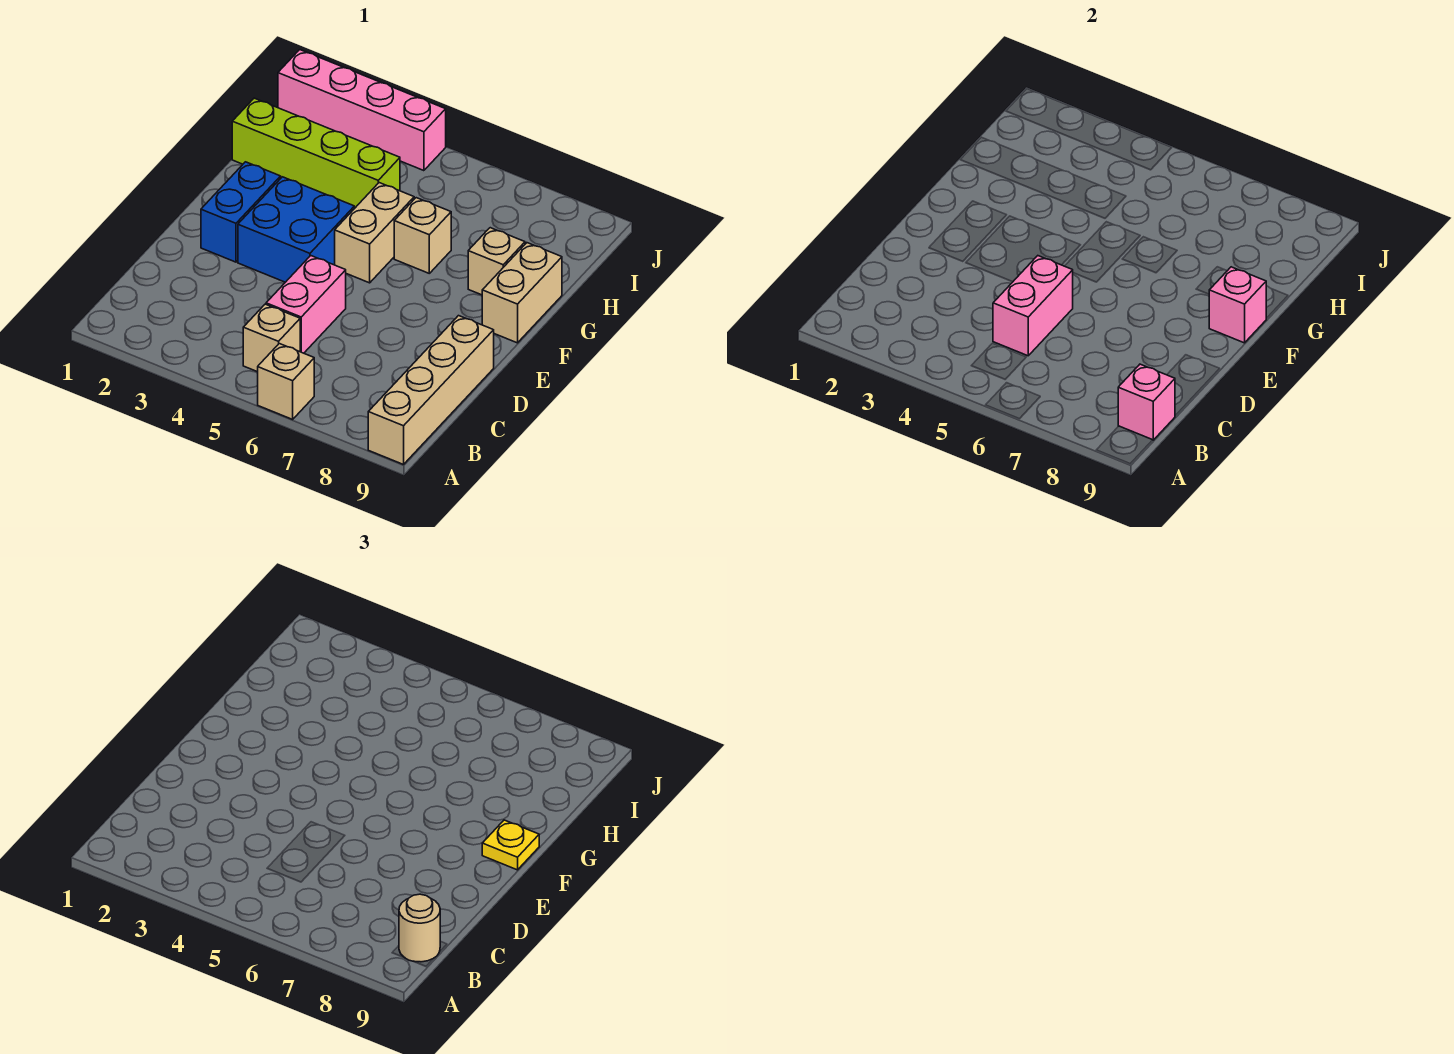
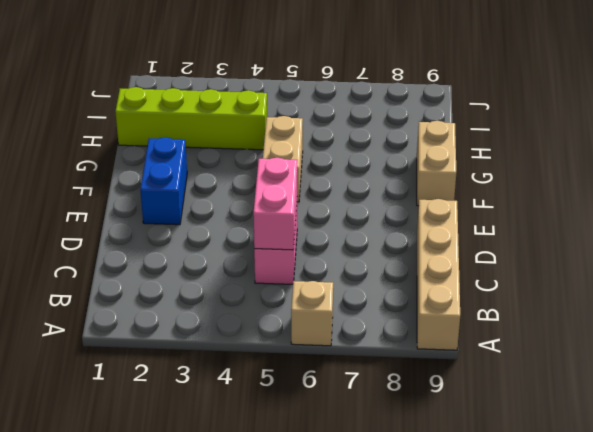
none -> tan 1x1 brick [243,304,300,372]
none -> blue 2x2 brick [238,177,354,282]
none -> tan 1x1 brick [394,198,451,273]

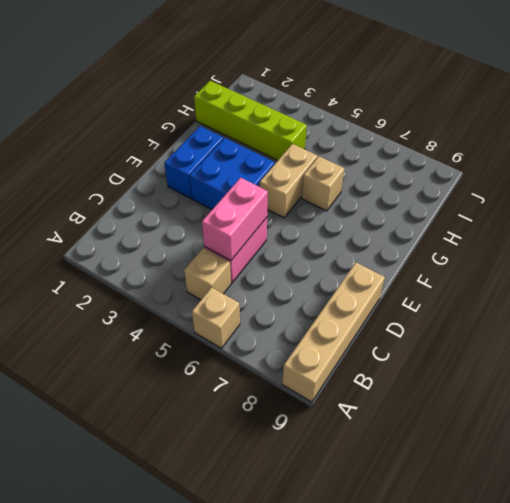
none -> tan 1x2 brick [482,243,562,343]
none -> tan 1x1 brick [468,228,525,295]
none -> pink 1x4 brick [278,50,446,171]

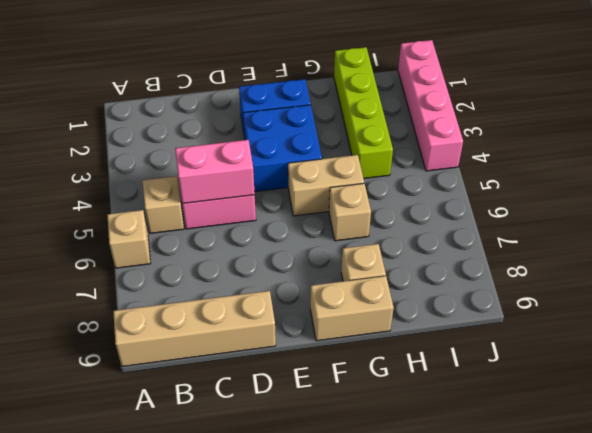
none -> pink 1x1 brick [1118,364,1175,440]
none -> pink 1x1 brick [1209,267,1266,343]
none -> tan 1x1 round brick [399,894,440,962]

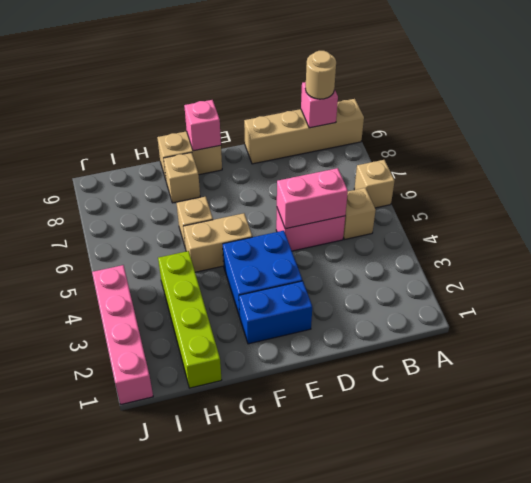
none -> yellow 1x1 plate [482,820,539,870]

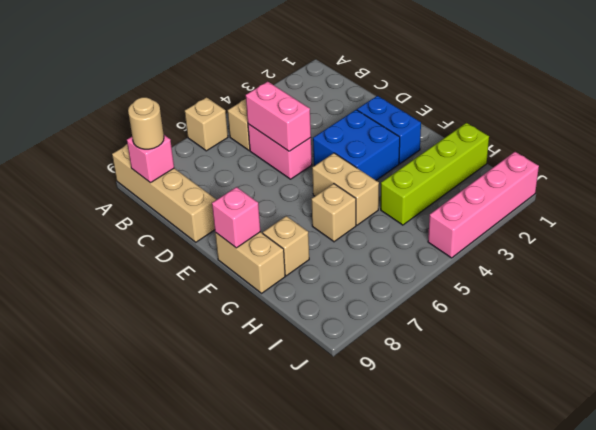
none -> yellow 1x1 plate [482,820,539,870]

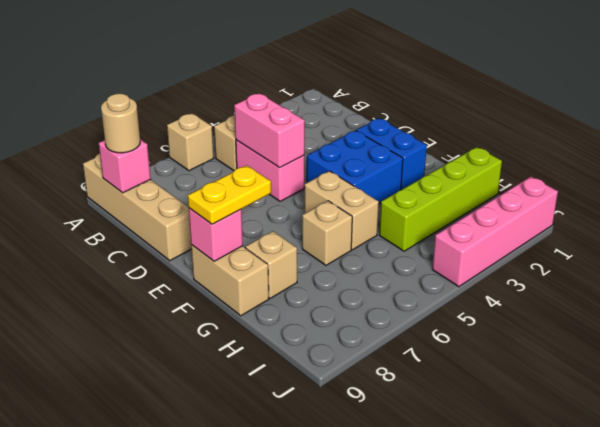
yellow 1x2 plate [188,165,271,224] -> yellow 1x1 plate [482,820,539,870]

